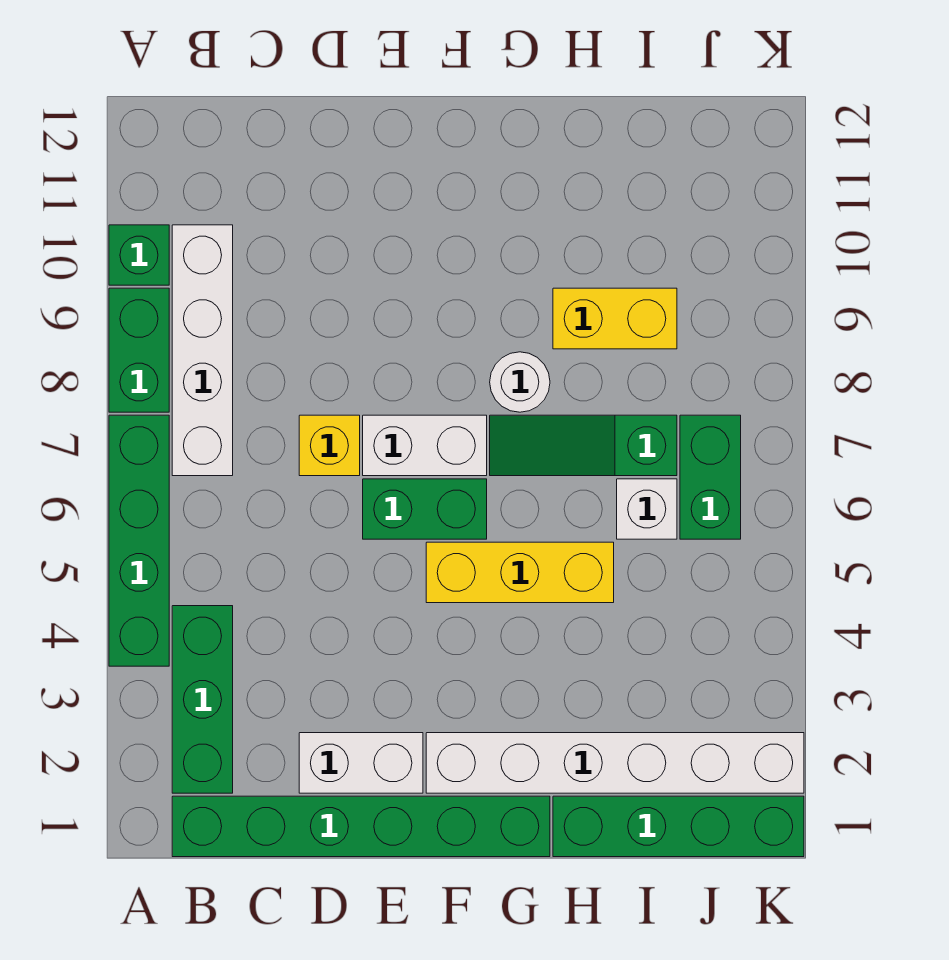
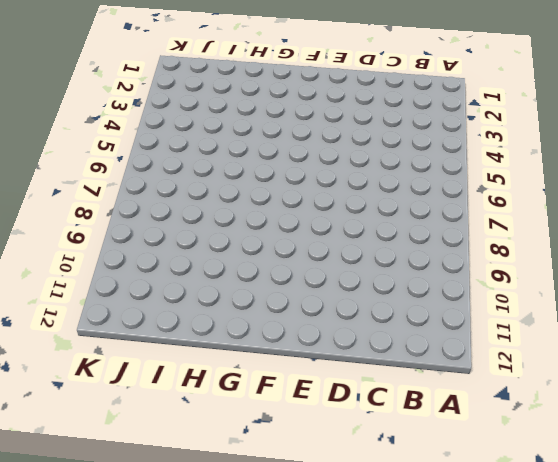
none -> green 1x4 brick [109,415,169,666]
none -> green 1x2 brick [109,288,169,412]
none -> green 1x1 brick [109,225,169,285]

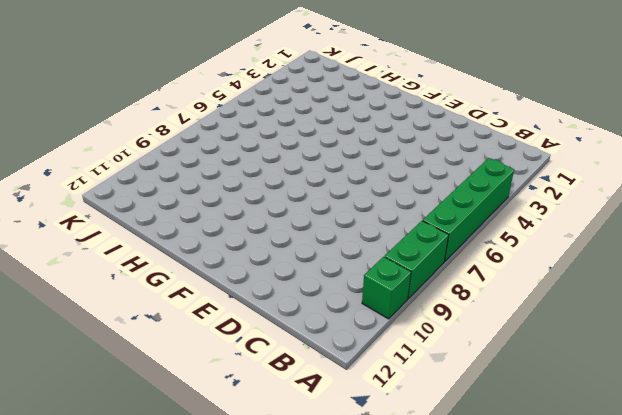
none -> green 1x6 brick [172,796,550,857]
none -> green 1x3 brick [172,606,233,793]
none -> white 1x4 brick [172,225,233,476]

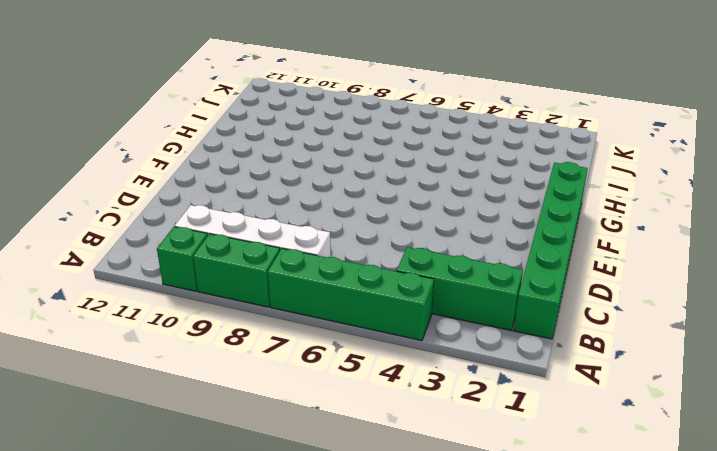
none -> white 1x2 brick [299,733,423,793]
none -> yellow 1x1 brick [299,415,360,476]
none -> green 1x2 brick [363,479,487,539]

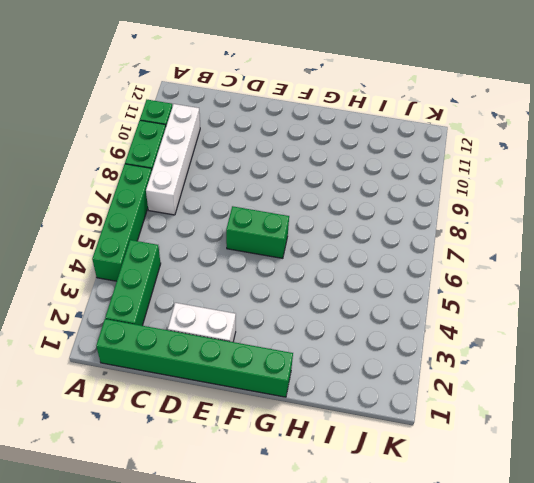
none -> yellow 1x1 brick [299,415,360,476]
none -> white 1x2 brick [363,415,487,476]
none -> white 1x6 brick [426,733,804,793]

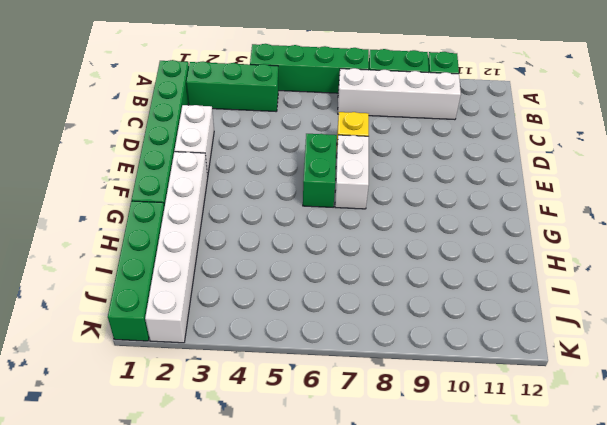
none -> yellow 1x3 brick [426,542,614,603]
none -> green 1x3 slope [490,415,677,476]
none -> white 1x1 round brick [490,352,550,412]

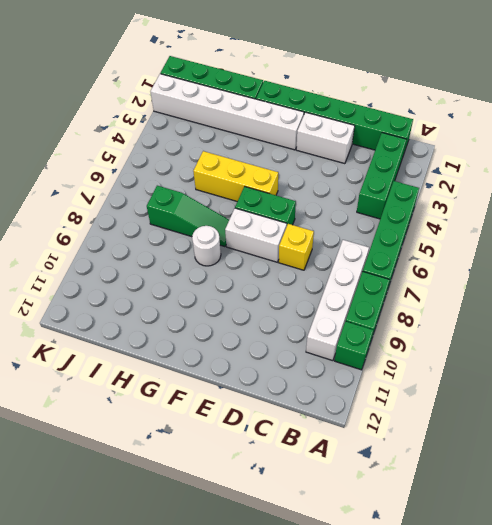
none -> yellow 1x2 brick [553,288,677,349]
none -> white 1x1 brick [617,479,677,539]
none -> green 1x2 brick [680,415,741,539]

